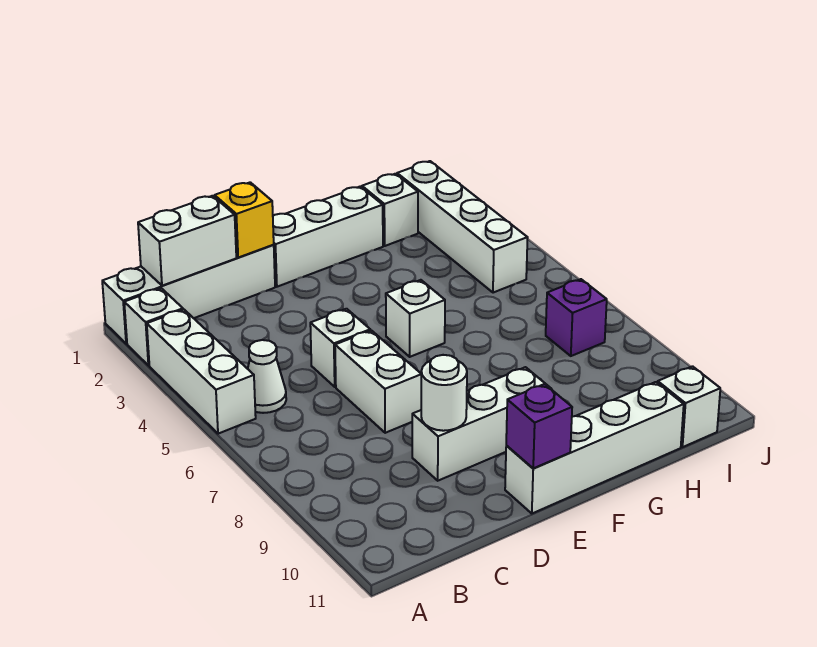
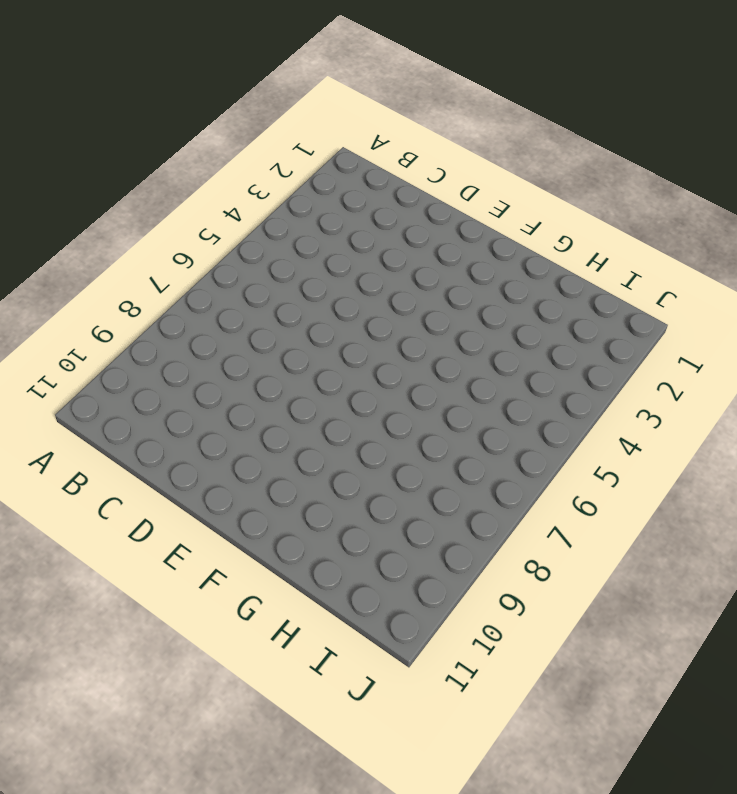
none -> white 1x4 brick [102,245,275,344]
none -> white 1x1 brick [124,288,183,366]
none -> white 1x3 brick [147,309,256,434]

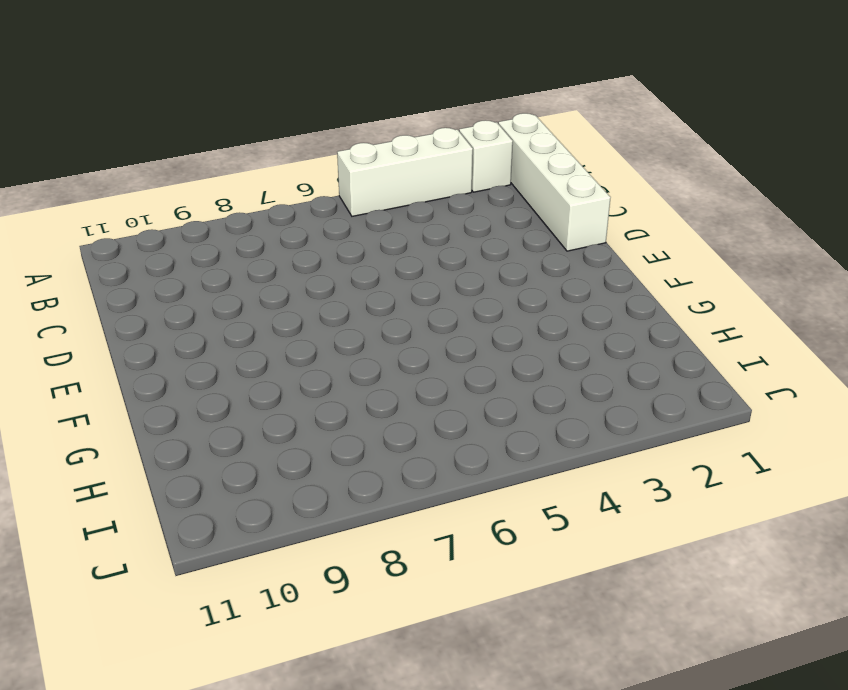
none -> white 1x1 cone [248,340,286,413]
none -> white 1x1 brick [310,309,370,387]
none -> white 1x2 brick [335,330,421,433]

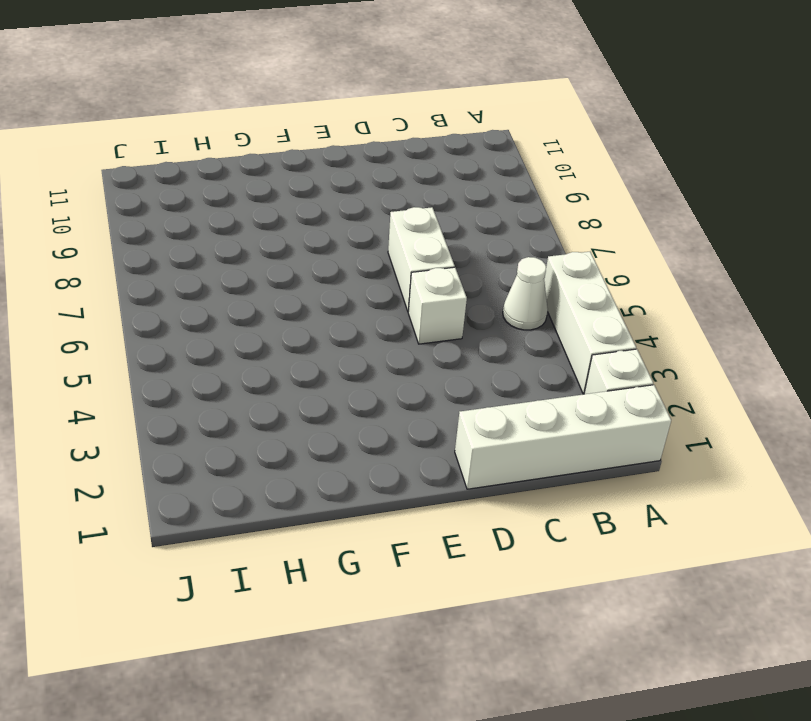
none -> white 1x3 brick [412,367,551,481]
none -> white 1x3 brick [273,187,383,287]
none -> white 1x4 brick [505,382,684,513]

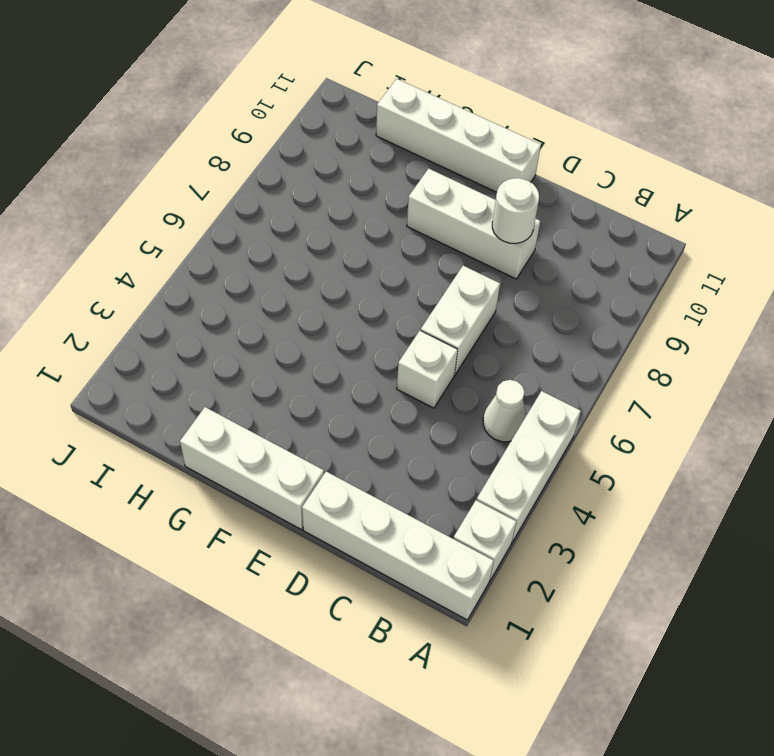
none -> white 1x1 brick [386,280,445,357]
none -> white 1x1 brick [362,174,418,246]
none -> white 1x4 brick [397,161,528,293]

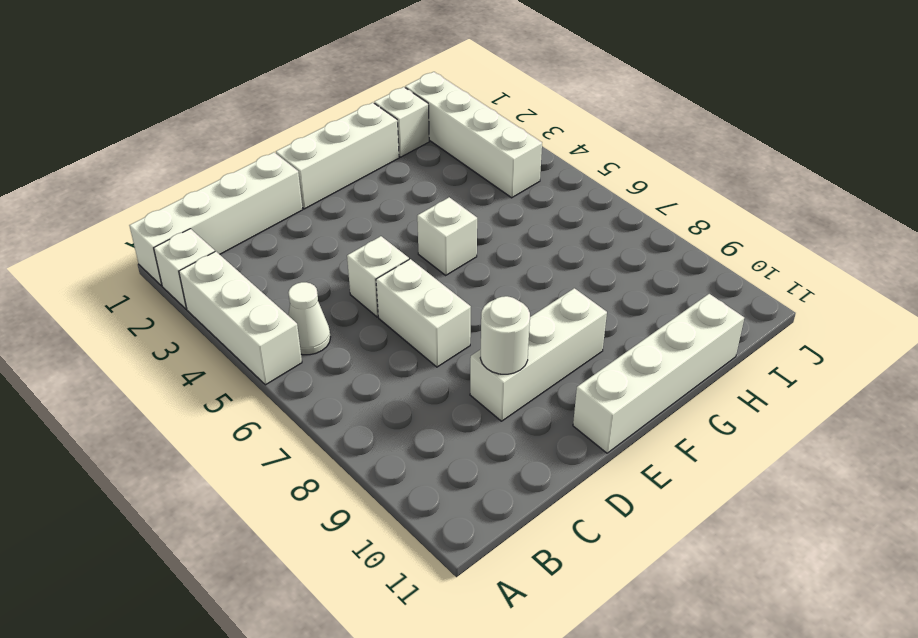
none -> purple 1x1 brick [546,279,607,356]
none -> white 1x1 brick [658,366,720,447]
none -> white 1x2 brick [138,196,236,286]

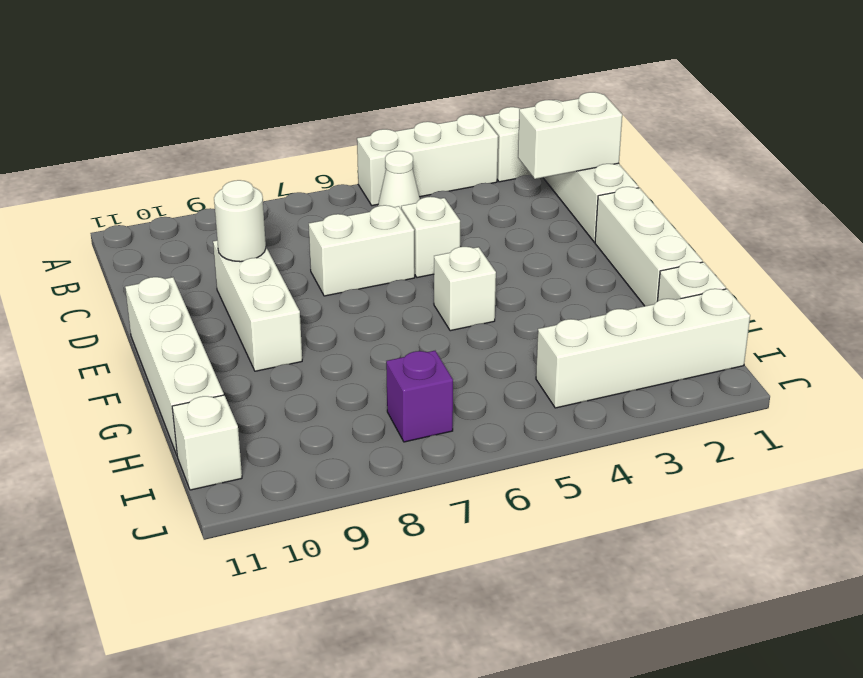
white 1x2 brick [518,92,622,179] -> white 1x2 brick turned to [138,196,236,286]
none -> yellow 1x1 brick [215,182,274,257]
none -> purple 1x1 brick [506,384,572,468]

